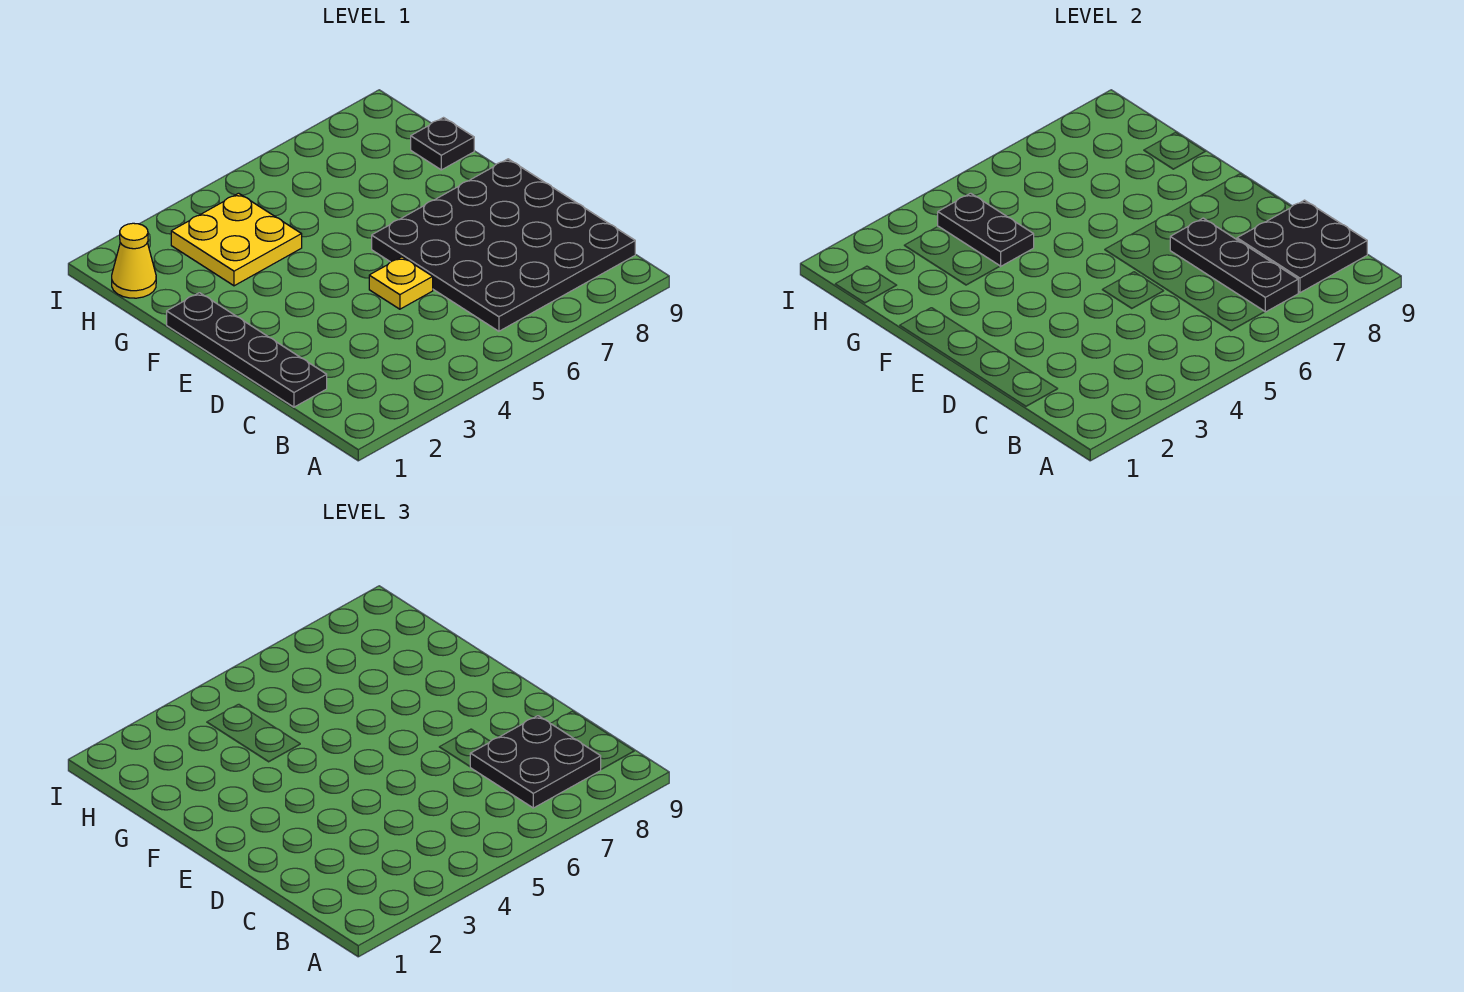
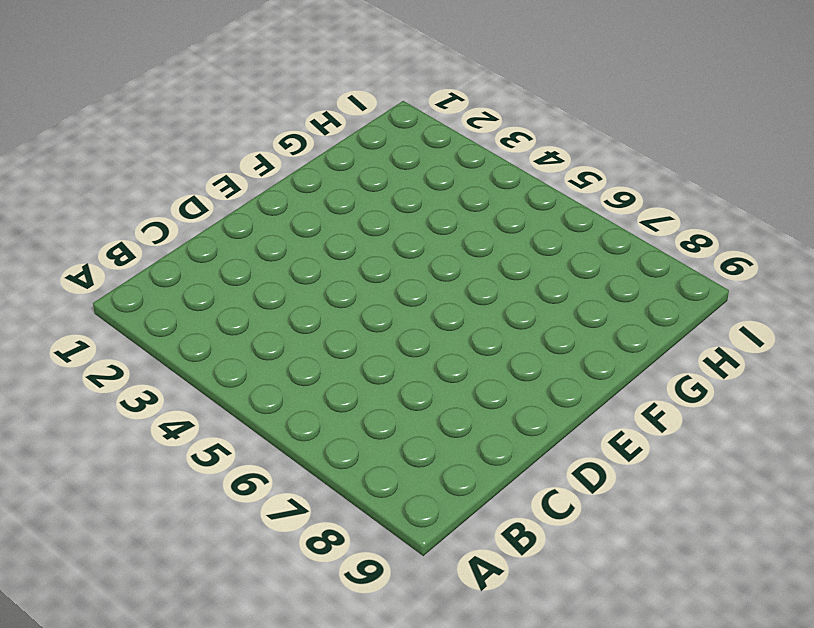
none -> black 4x4 plate [372,159,635,331]
none -> black 1x4 plate [167,293,327,407]

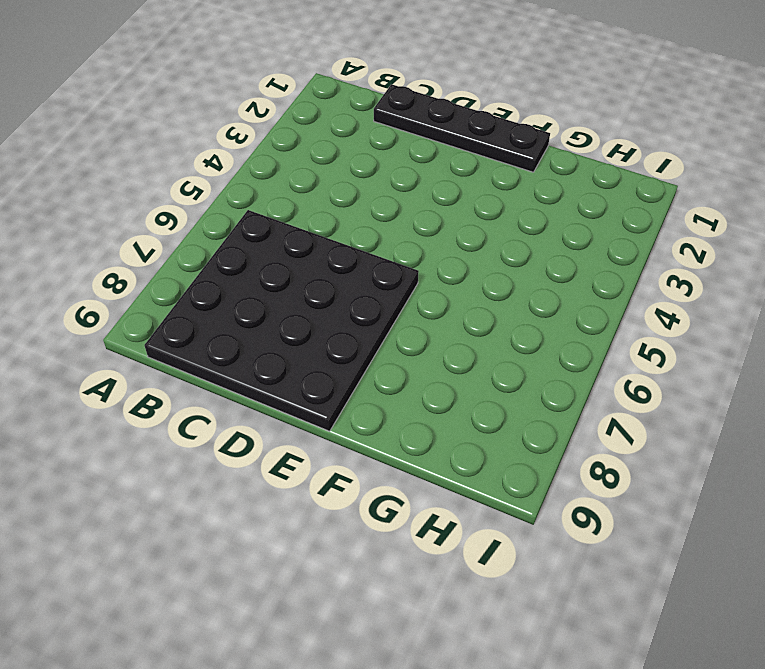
none -> yellow 1x1 plate [369,257,433,309]
none -> yellow 2x2 plate [171,193,302,286]

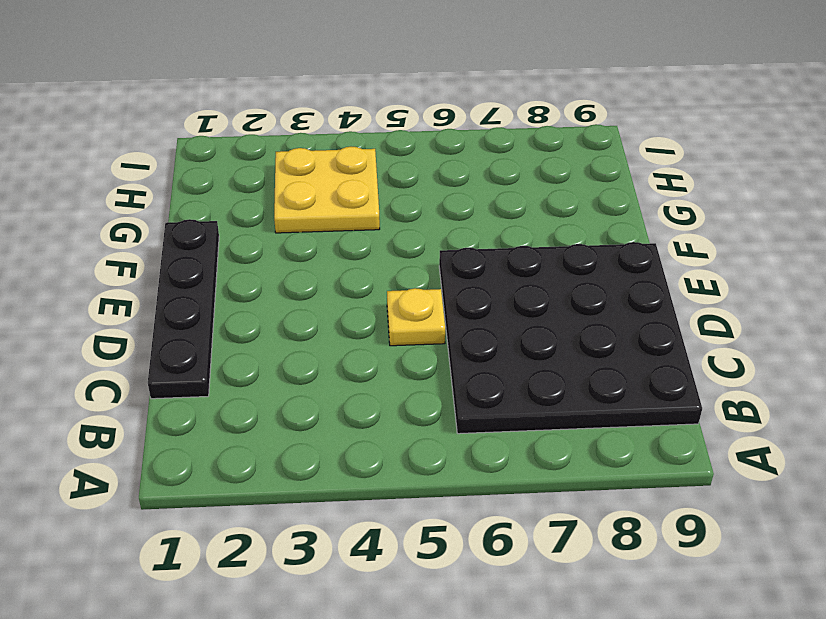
none -> black 1x1 plate [411,118,474,170]
none -> yellow 1x1 cone [112,223,156,298]

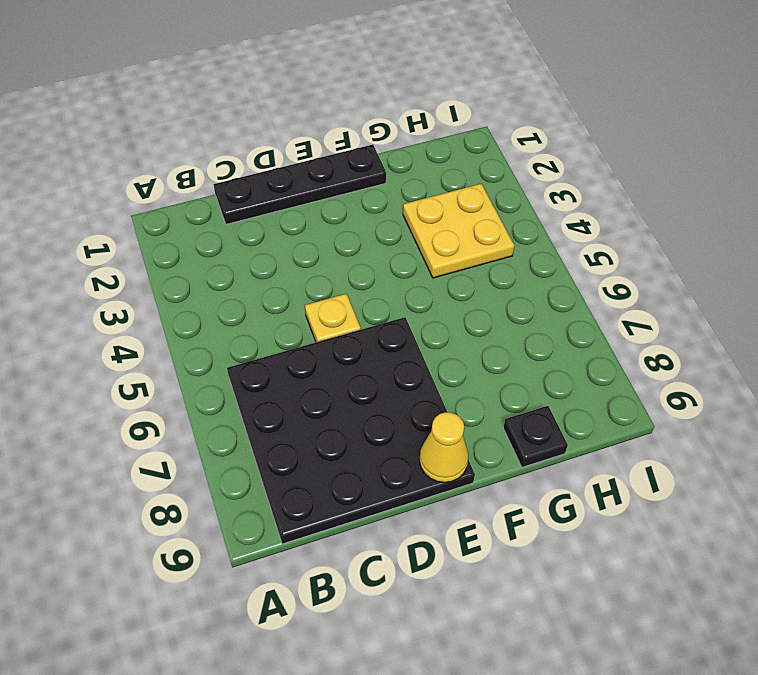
yellow 1x1 cone [419,412,468,482] -> yellow 1x1 cone moved to [112,223,156,298]
none -> black 1x3 plate [1170,218,1298,312]
none -> black 2x2 plate [1237,200,1367,293]

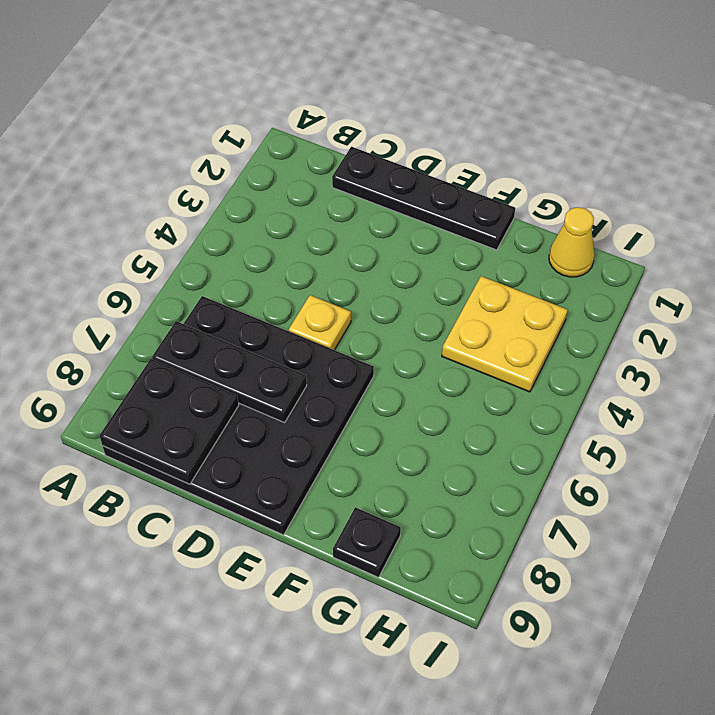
none -> black 1x2 plate [938,193,1034,266]
none -> black 2x2 plate [470,716,601,808]

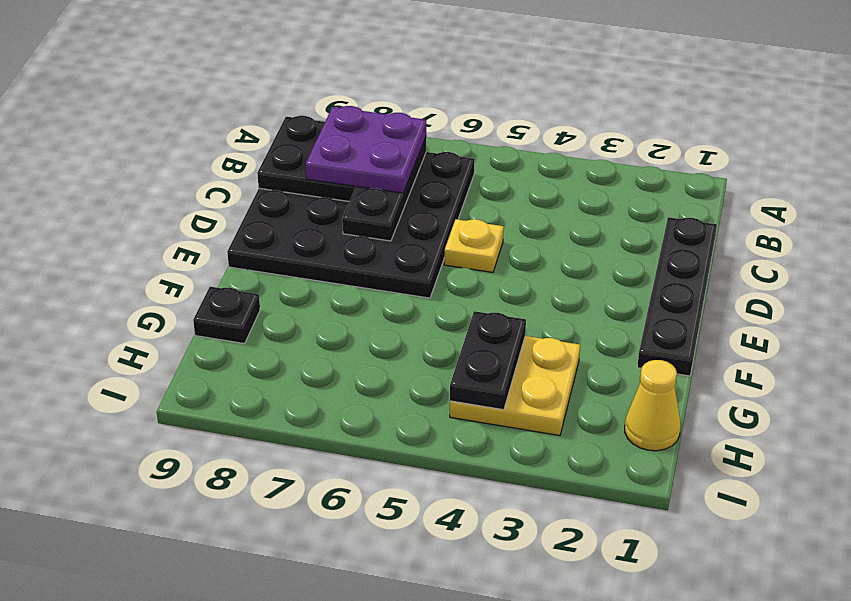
purple 2x2 plate [305,106,426,193] -> black 2x2 plate [470,716,601,808]

